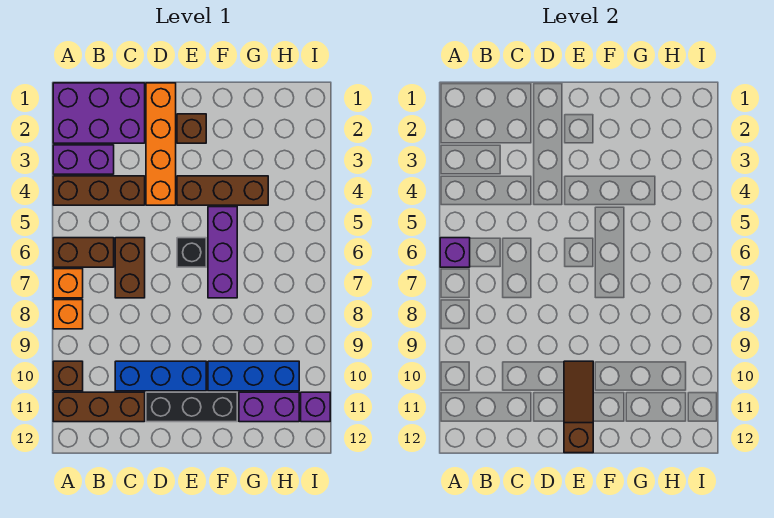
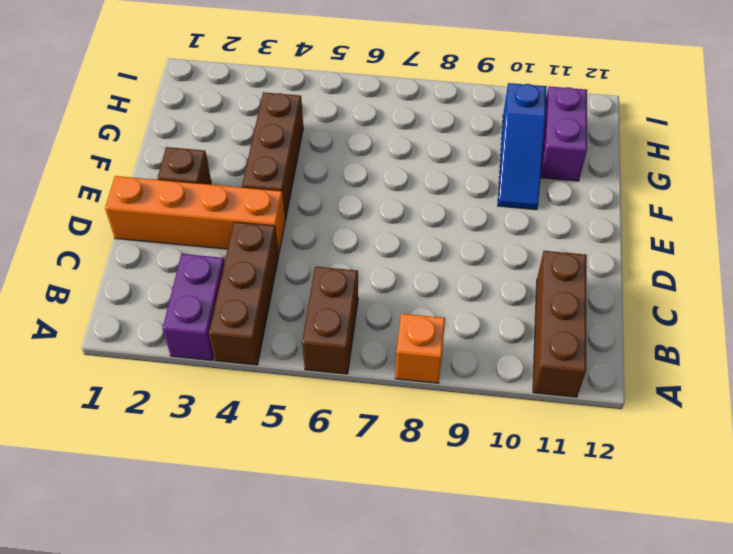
blue 1x3 slope [498,83,547,210] -> blue 1x3 brick [208,361,299,391]
none -> purple 2x3 brick [53,83,145,143]
none -> orange 1x1 brick [53,269,83,298]
none -> brown 1x1 brick [53,361,83,391]

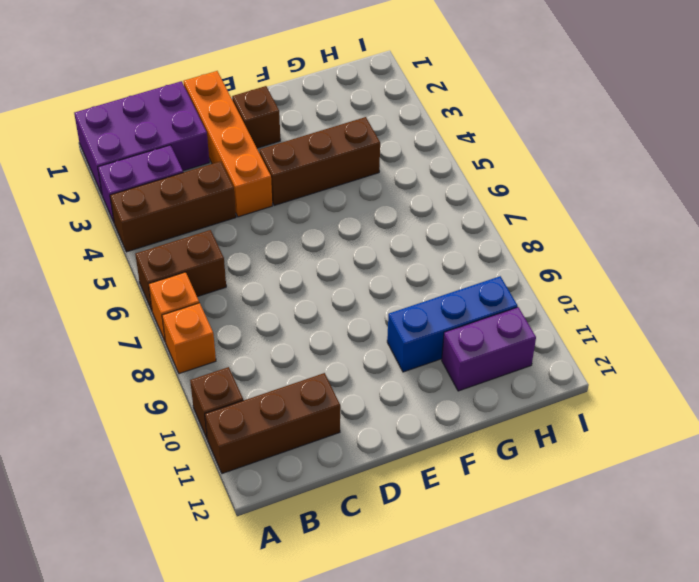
none -> brown 1x2 brick [115,238,145,298]
none -> blue 1x3 brick [115,361,206,391]
none -> black 1x3 brick [146,392,237,422]

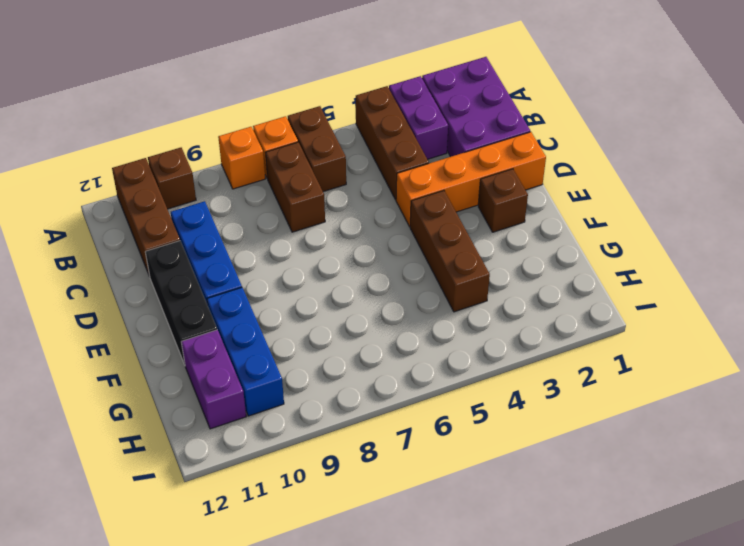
brown 1x2 brick [265,142,325,232] -> brown 1x2 brick turned to [115,238,145,298]
none -> black 1x1 brick [177,238,206,267]
none -> purple 1x3 brick [208,207,237,298]
none -> purple 1x1 brick [301,392,330,422]

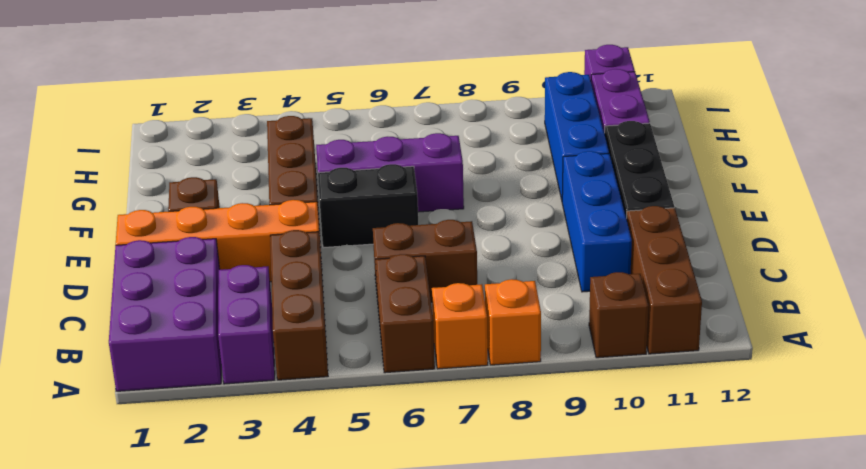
black 1x2 brick [318,164,418,248] -> black 1x1 brick [177,238,206,267]
none -> purple 1x1 brick [440,238,470,267]
none -> brown 1x3 slope [564,361,593,453]

